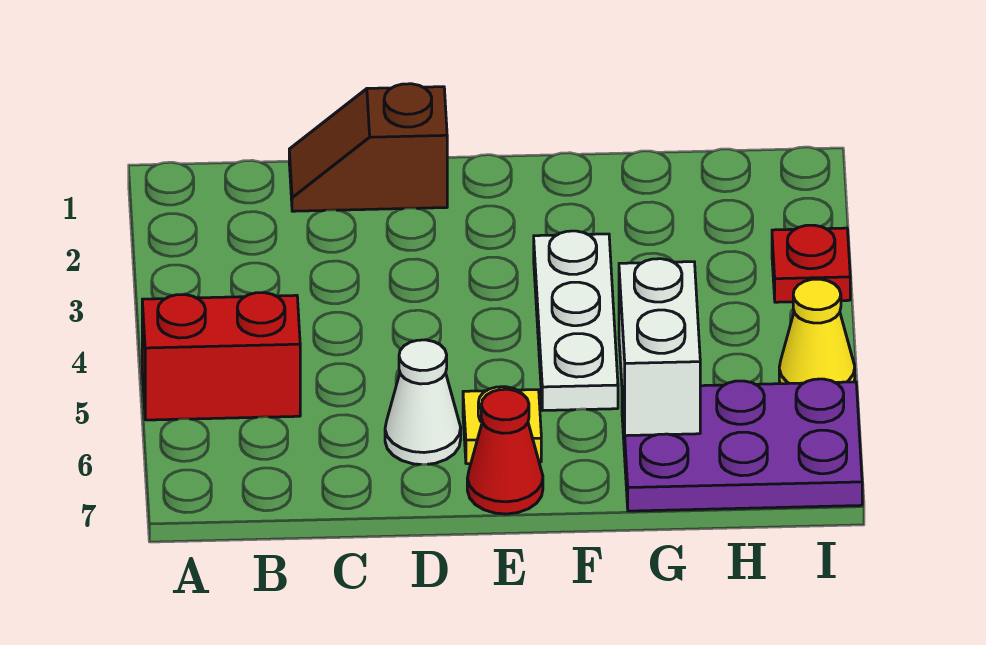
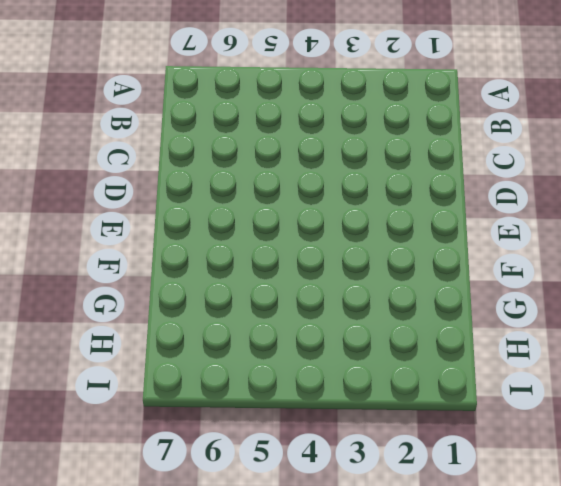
none -> red 1x2 brick [142,293,300,420]
none -> brown 1x2 slope [289,84,447,211]

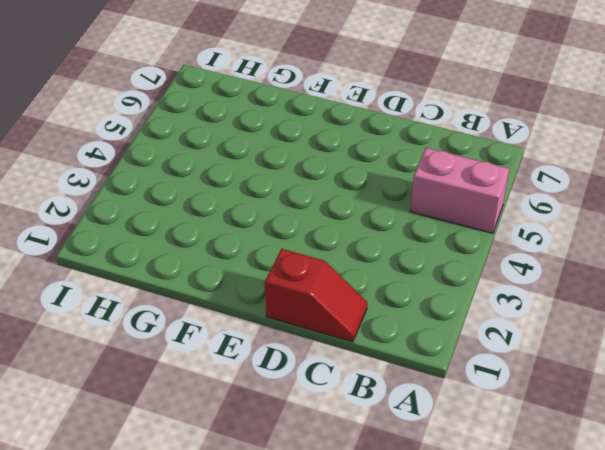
pink 1x2 brick [410,148,509,233] -> red 1x2 brick [142,293,300,420]
red 1x2 slope [265,249,367,342] -> brown 1x2 slope [289,84,447,211]
none -> white 1x1 cone [385,340,461,464]
none -> yellow 1x1 plate [463,387,541,464]

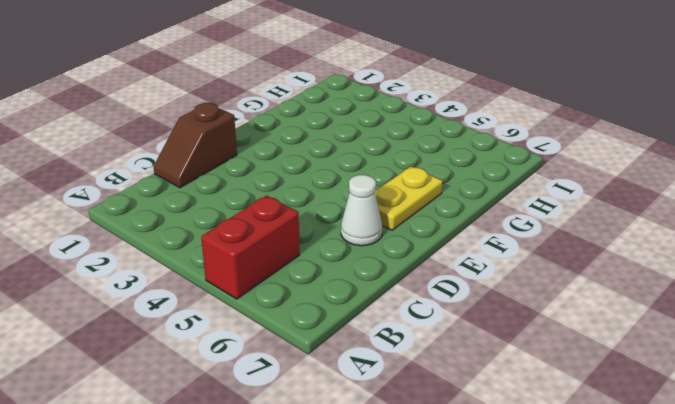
yellow 1x2 plate [375,167,443,230] -> yellow 1x1 plate [463,387,541,464]
none -> red 1x1 cone [467,389,543,514]
none -> white 1x3 plate [534,231,618,410]

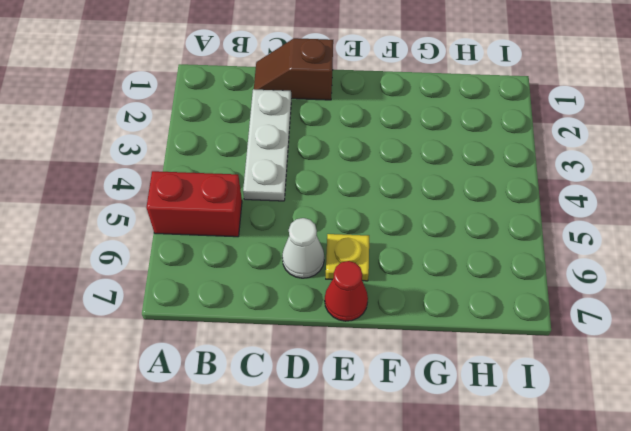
white 1x3 plate [243,89,291,201] -> white 1x3 plate moved to [534,231,618,410]
none -> purple 2x3 plate [622,379,862,511]
none -> red 1x1 plate [772,225,850,302]

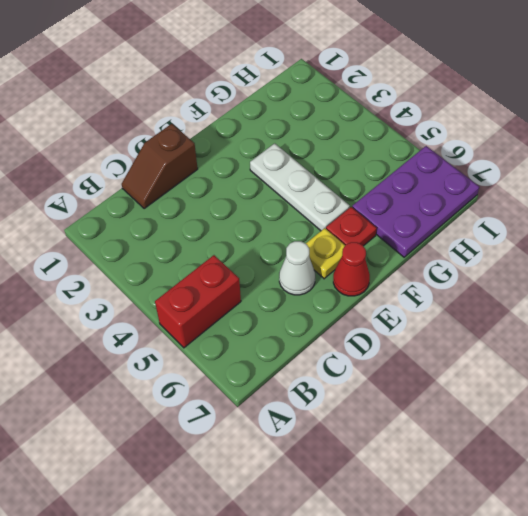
red 1x1 plate [326,207,377,246] -> red 1x1 plate moved to [772,225,850,302]
none -> yellow 1x1 cone [779,279,855,384]
none -> white 1x2 brick [619,259,700,436]

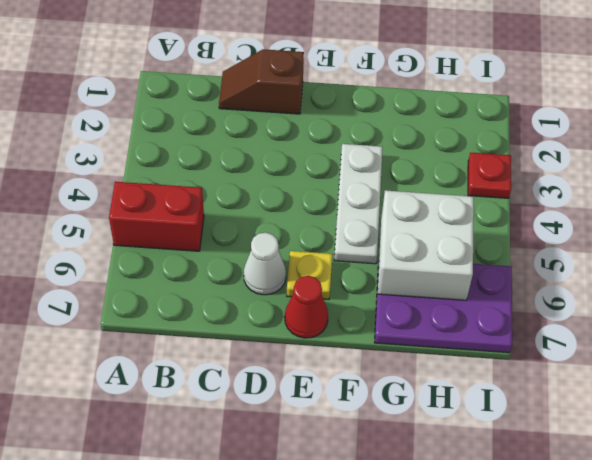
white 2x2 brick [378,190,474,300] -> white 1x2 brick [619,259,700,436]
none -> yellow 1x1 cone [779,279,855,384]

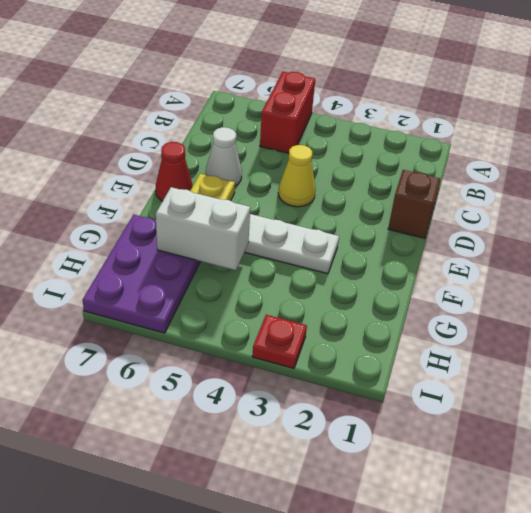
yellow 1x1 cone [278,145,316,207] -> yellow 1x1 cone moved to [779,279,855,384]

